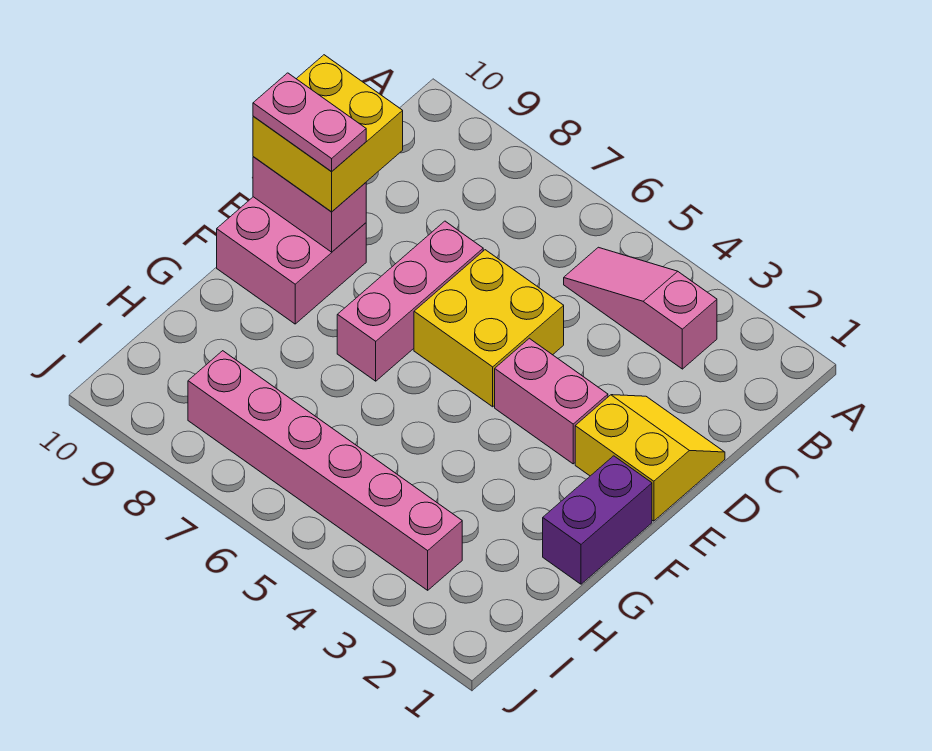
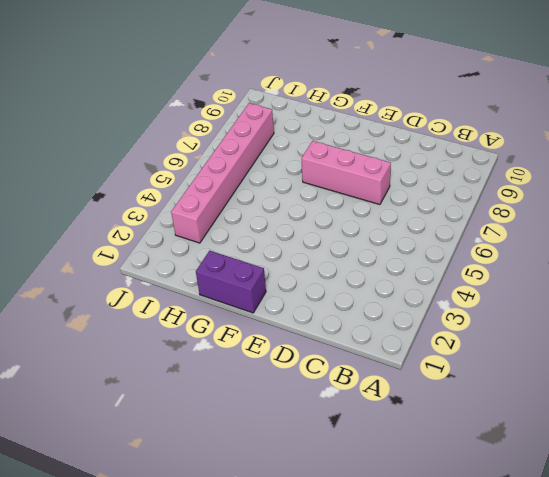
none -> pink 1x3 slope [564,247,717,369]
none -> yellow 2x2 slope [575,395,725,521]

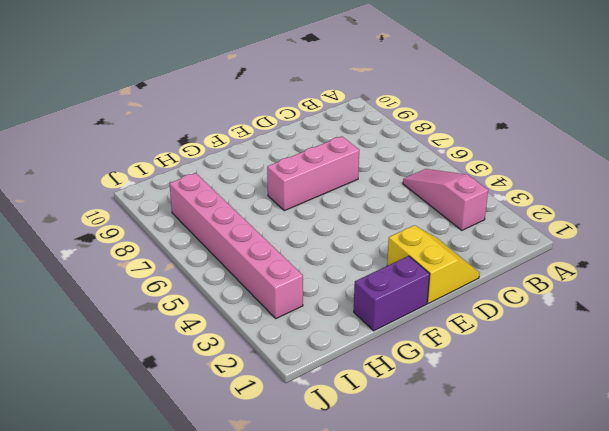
none -> yellow 2x2 brick [414,250,564,407]
none -> pink 1x2 brick [495,338,608,464]

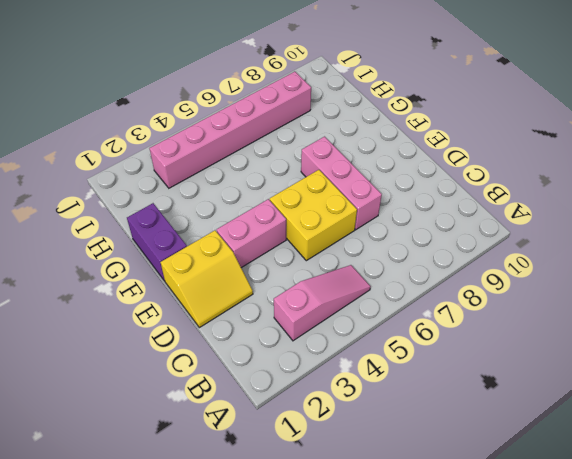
none -> pink 2x2 brick [217,197,366,324]
none -> pink 1x2 brick [253,157,366,252]

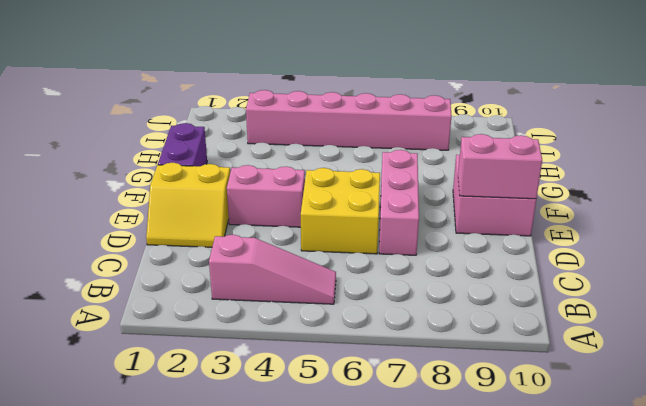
none -> yellow 2x2 brick [253,55,403,212]
none -> pink 1x2 plate [253,73,366,172]

